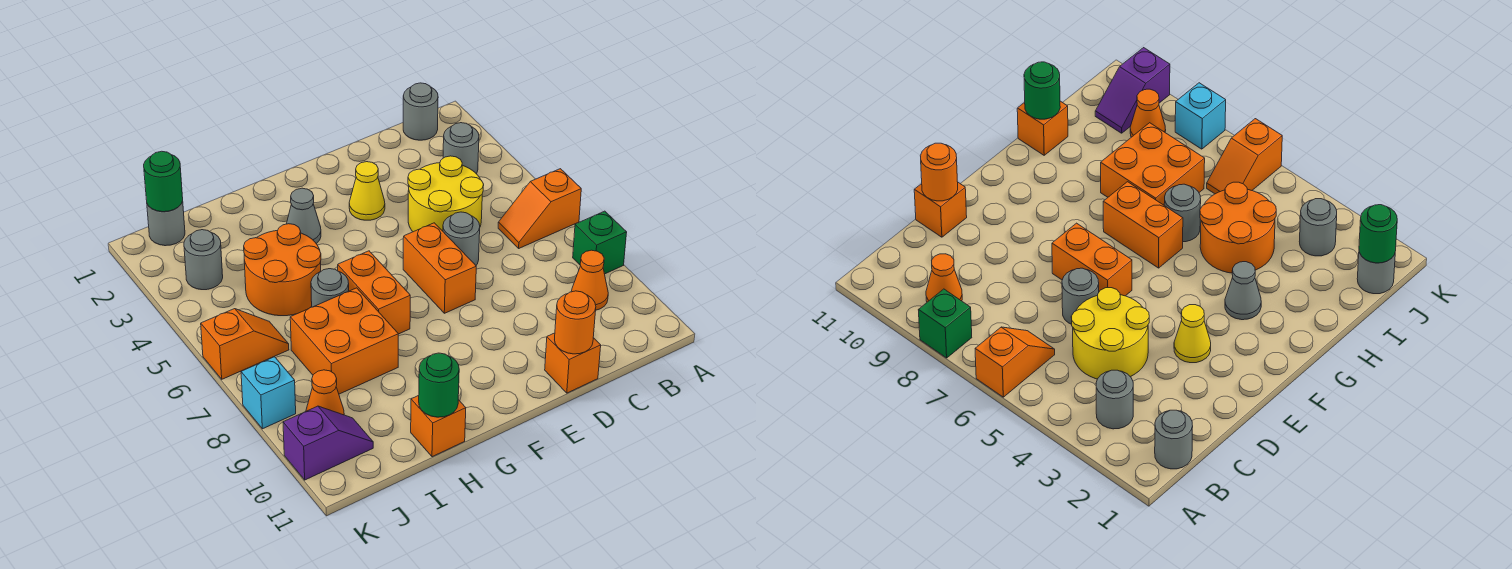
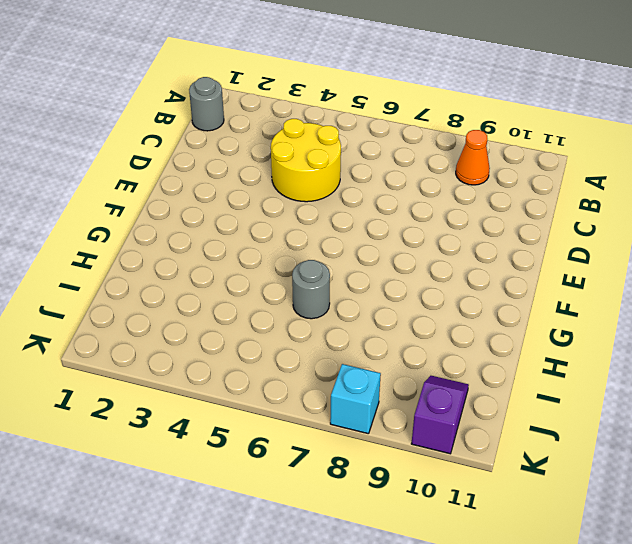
none -> orange 1x2 slope [498,169,581,248]
none -> green 1x1 brick [573,211,627,274]
none -> grey 1x1 round brick [443,123,479,174]

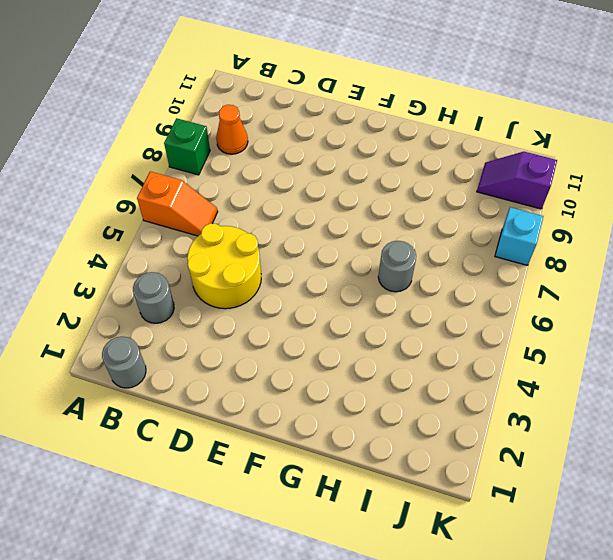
none -> grey 1x1 round brick [443,212,480,265]
none -> orange 1x1 brick [545,333,601,393]
none -> yellow 1x1 cone [349,162,385,220]

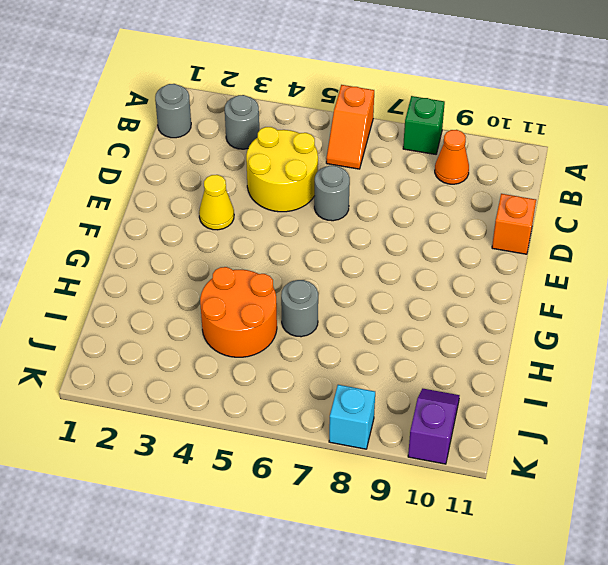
none -> orange 1x2 brick [403,223,476,313]
none -> grey 1x1 cone [287,188,321,244]
none -> orange 1x2 brick [338,251,410,334]

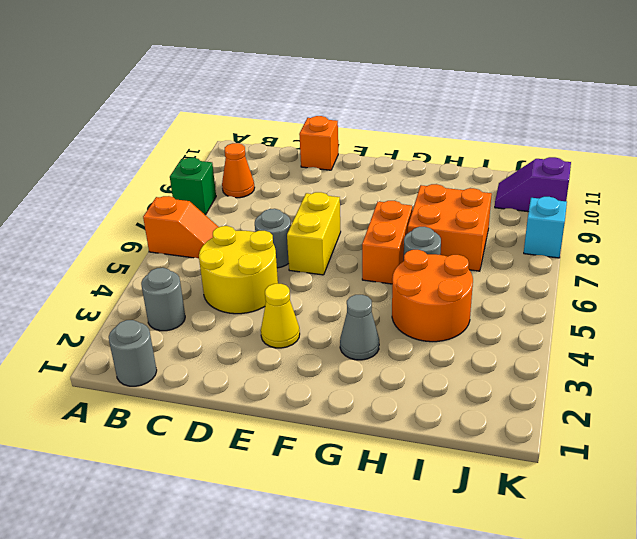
yellow 1x2 brick [287,192,341,275] -> orange 1x2 brick [403,223,476,313]
none -> orange 1x1 brick [411,396,466,457]
none -> grey 1x1 round brick [147,201,185,246]
none -> grey 1x1 round brick [184,230,223,290]

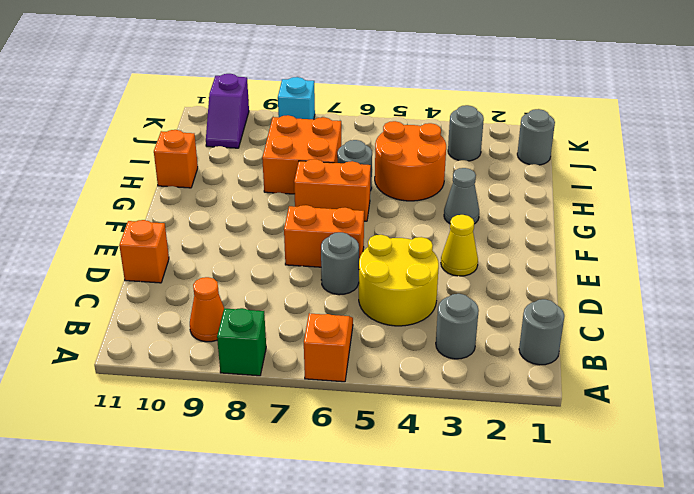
none -> orange 1x2 slope [201,309,289,379]
none -> orange 1x1 cone [306,370,344,415]
none -> orange 1x1 round brick [555,291,596,354]

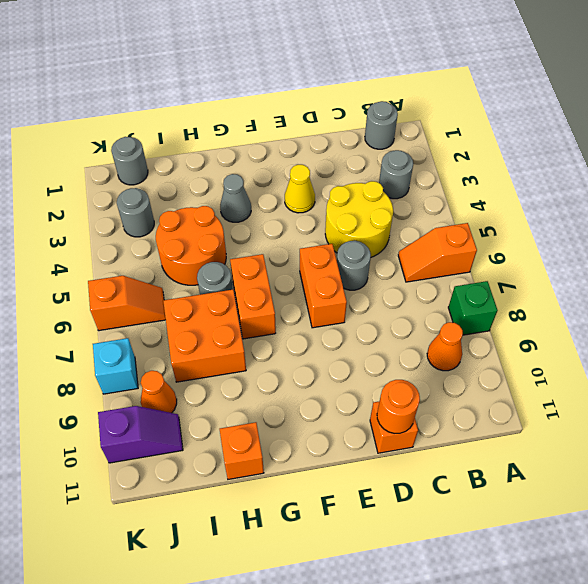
none -> green 1x1 round brick [419,353,459,417]
none -> green 1x1 round brick [144,151,183,212]

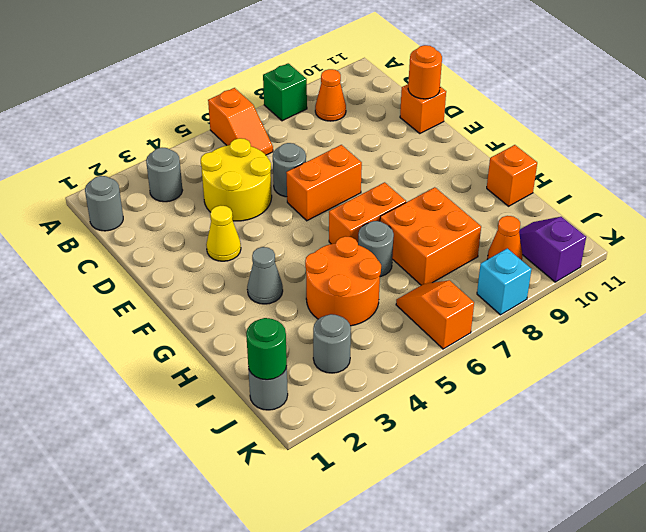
none -> green 1x1 round brick [419,353,459,417]

